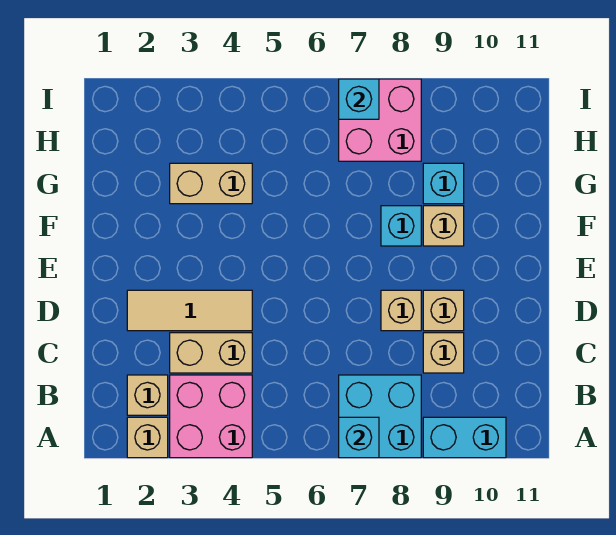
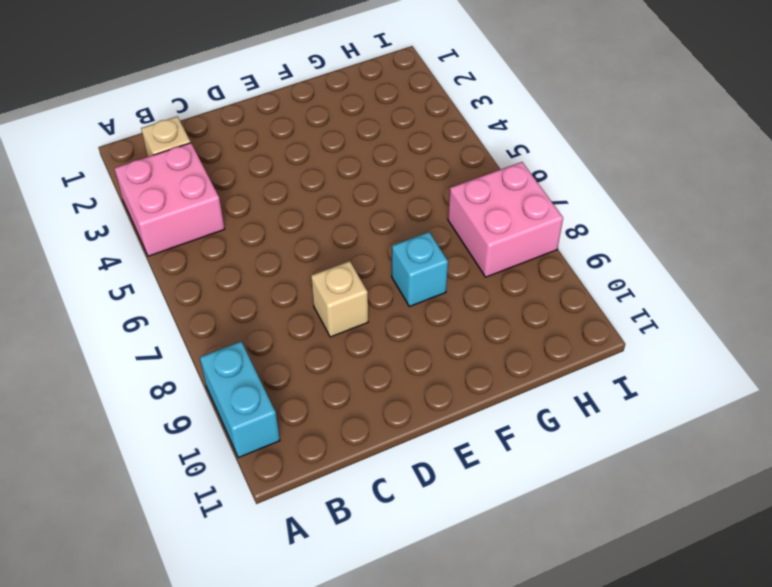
none -> tan 1x1 brick [127,417,168,458]
none -> cyan 2x2 brick [339,375,421,458]
none -> tan 1x2 brick [170,333,252,373]

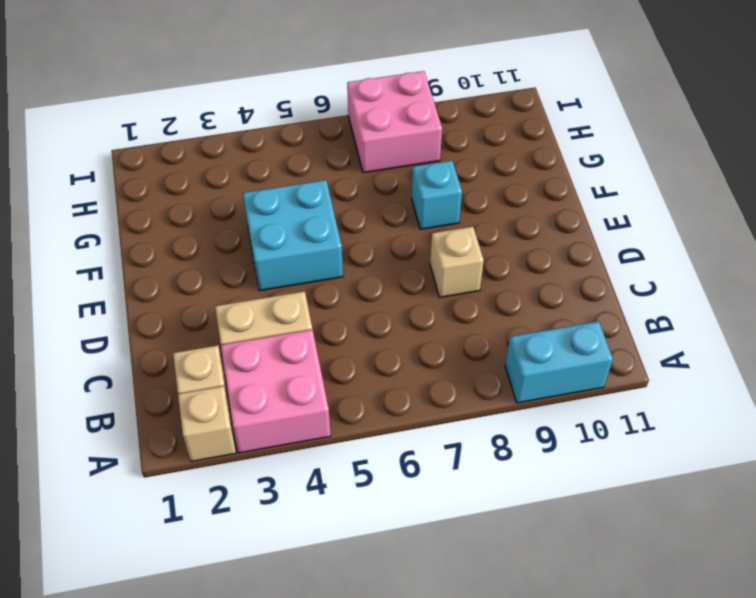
cyan 2x2 brick [243,180,343,291] -> cyan 2x2 brick moved to [339,375,421,458]
none -> tan 1x1 brick [423,333,464,373]
none -> tan 1x3 tile [127,290,252,331]
none -> tan 1x1 brick [423,290,464,331]

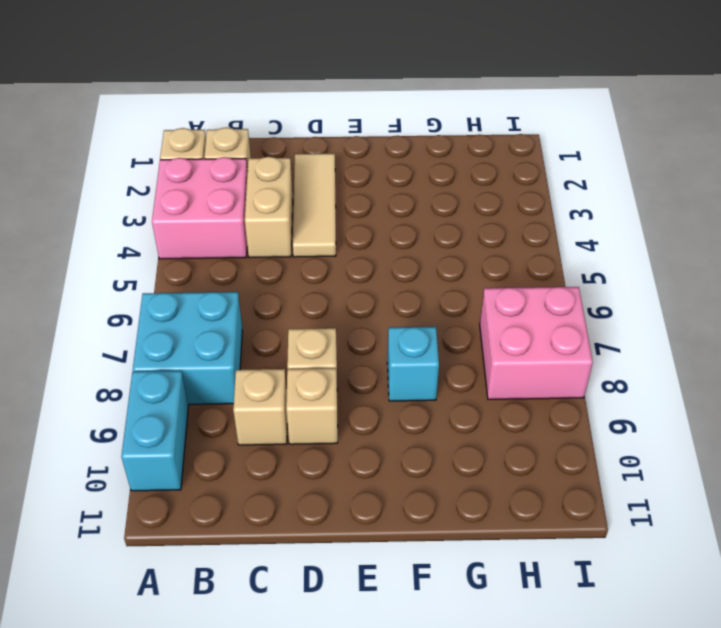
none -> tan 1x1 brick [423,206,464,246]
none -> tan 1x2 brick [170,163,252,204]
none -> cyan 1x1 brick [423,163,464,204]

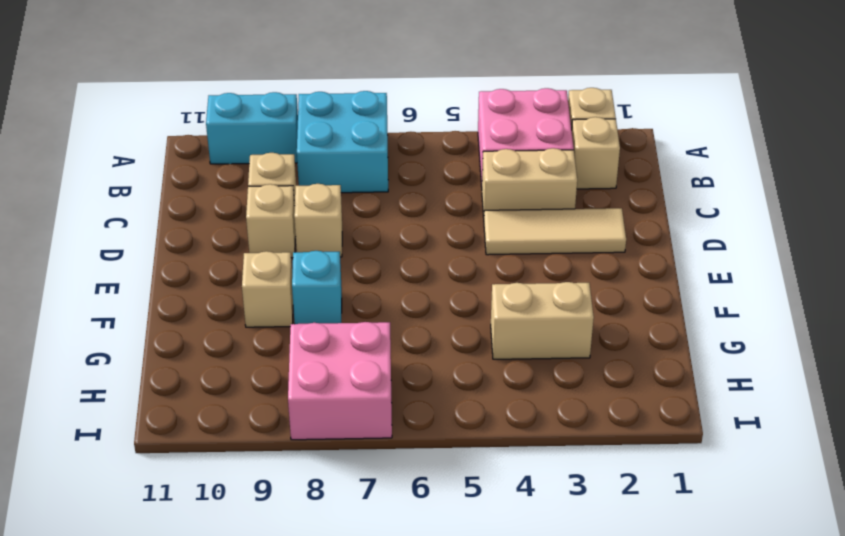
none -> cyan 1x1 brick [423,163,464,204]
none -> cyan 1x1 brick [339,417,379,458]
none -> cyan 1x1 brick [339,79,379,119]

